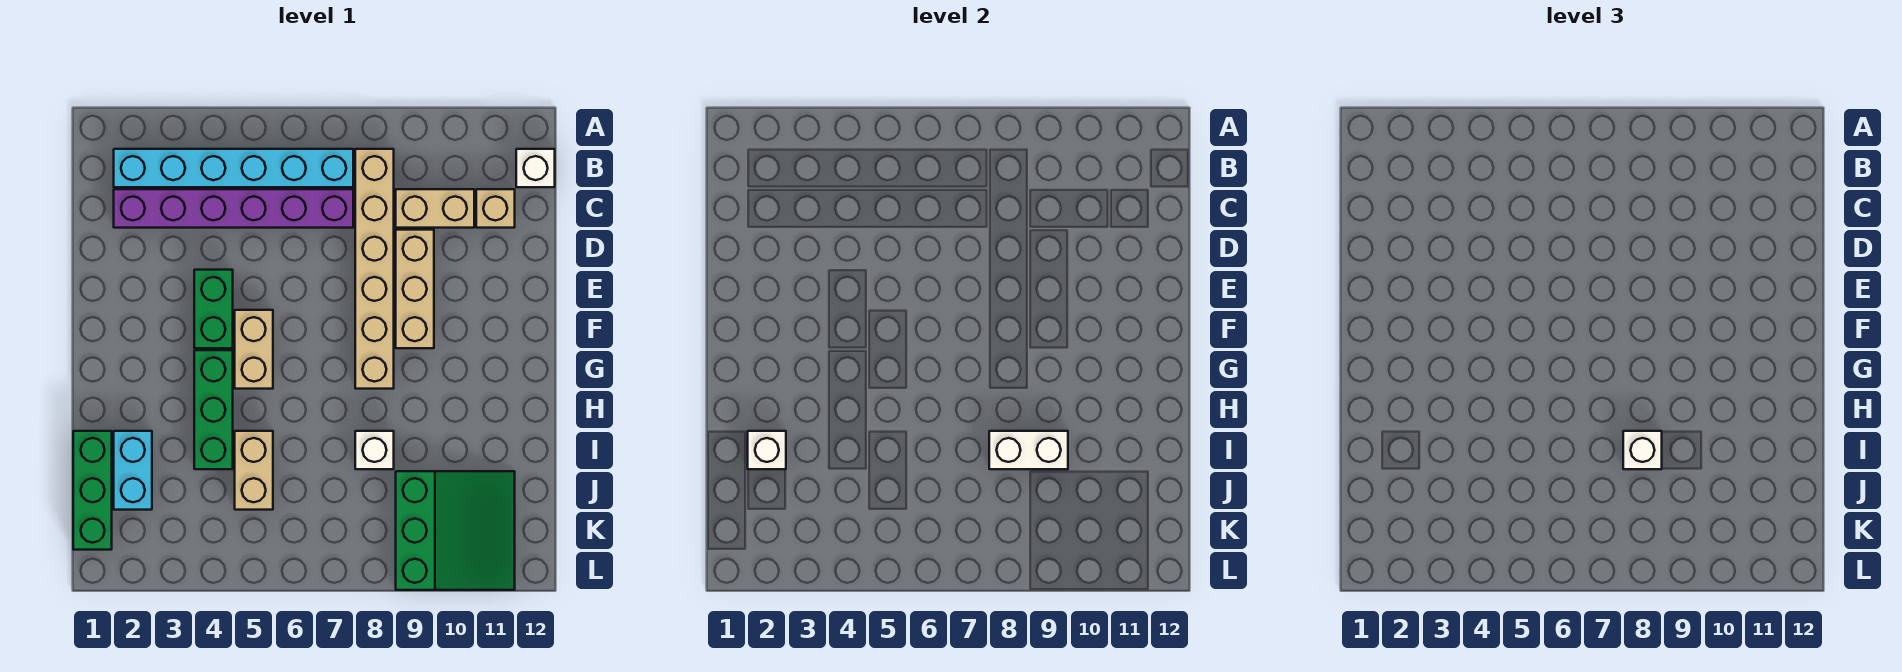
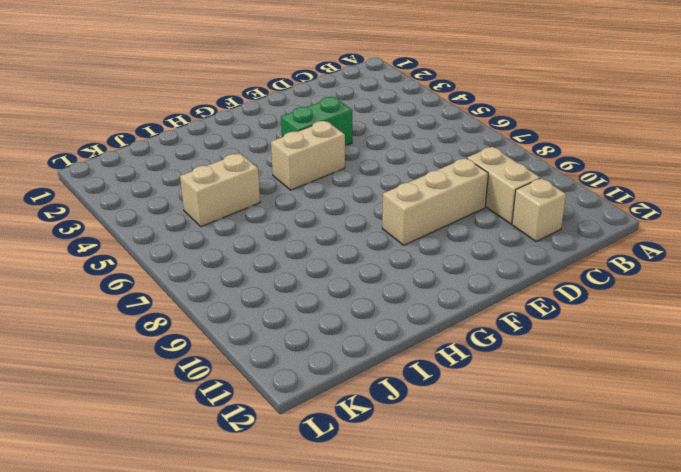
none -> cyan 1x6 brick [114,149,353,187]
none -> tan 1x6 brick [355,149,394,389]
none -> white 1x1 brick [516,149,555,187]

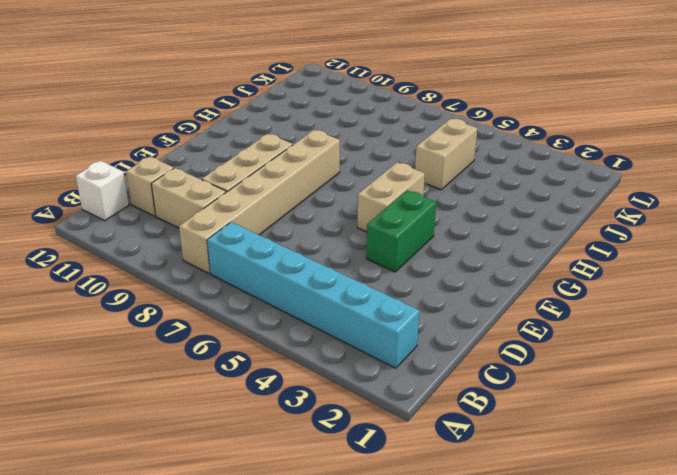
none -> purple 1x6 brick [114,189,353,228]
none -> green 1x3 brick [194,350,233,469]
none -> green 1x3 brick [73,431,112,550]

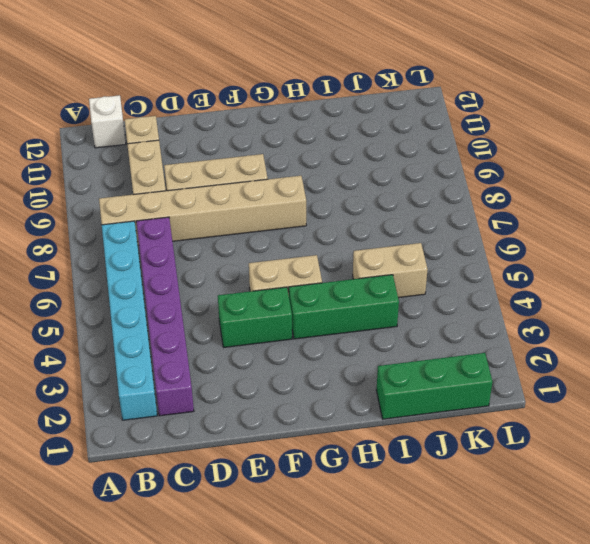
none -> cyan 1x2 brick [114,431,152,510]
none -> white 1x1 brick [355,431,394,469]
none -> green 3x3 slope [396,471,515,590]

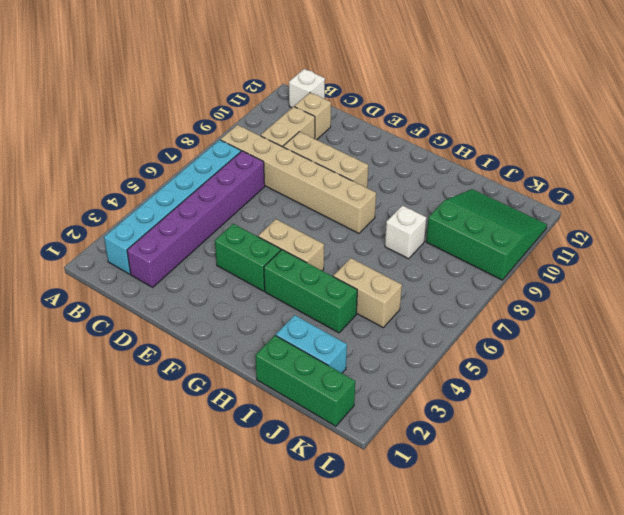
none -> white 1x1 brick [748,431,786,469]
none -> white 1x2 brick [989,431,1068,469]
none -> white 1x1 brick [1623,431,1662,469]

